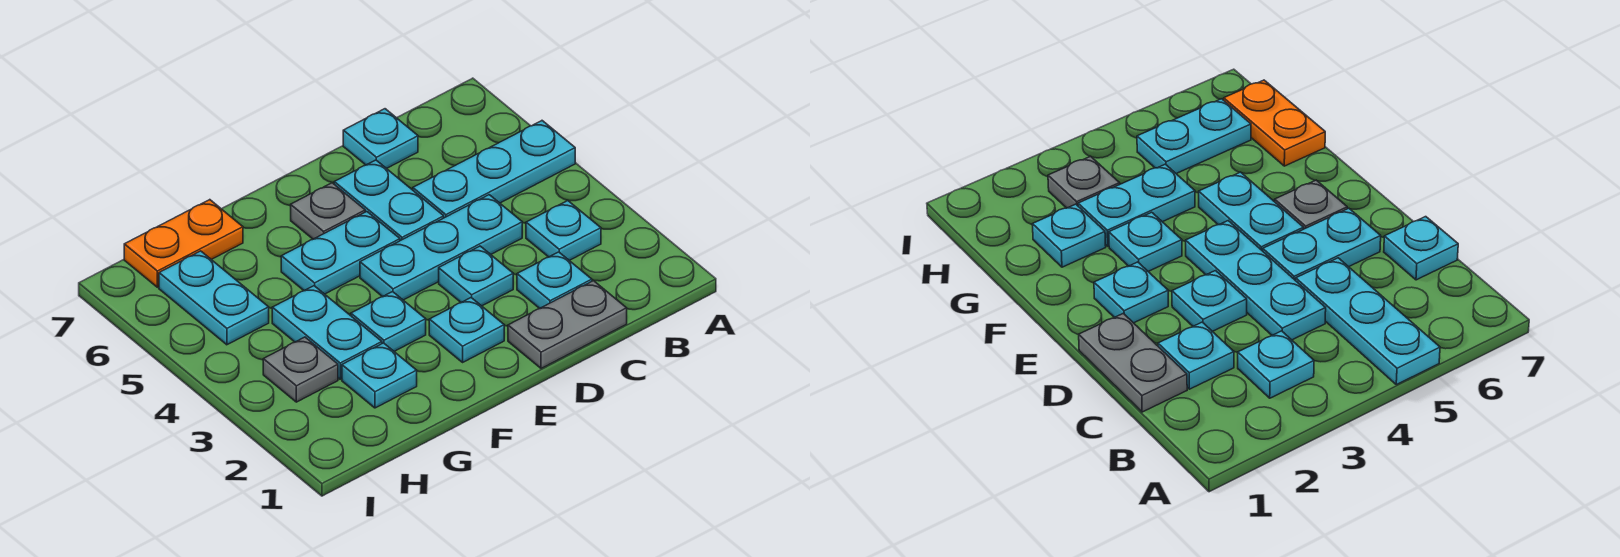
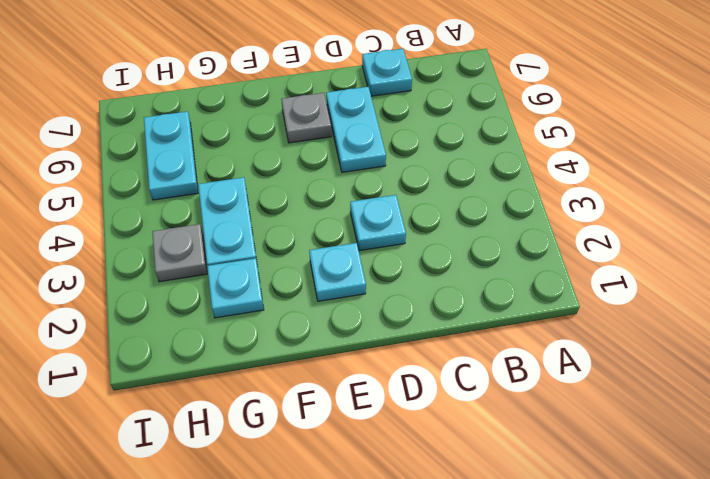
none -> cyan 1x3 plate [413,121,575,218]
none -> cyan 1x1 plate [526,200,601,260]
none -> grey 1x2 plate [508,281,627,368]

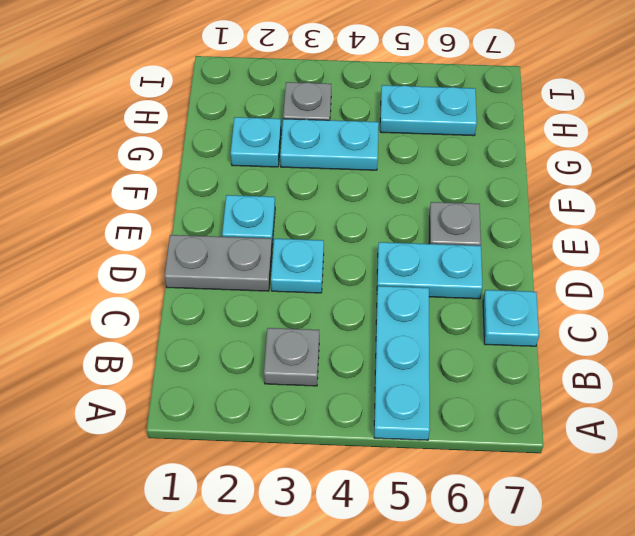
grey 1x1 plate [264,328,319,386] -> cyan 1x1 plate [526,200,601,260]
grey 1x2 plate [165,235,272,291] -> grey 1x2 plate turned to [508,281,627,368]
none -> cyan 1x1 plate [517,252,592,308]
none -> cyan 1x3 plate [360,195,522,300]
none -> cyan 1x2 plate [281,212,400,294]

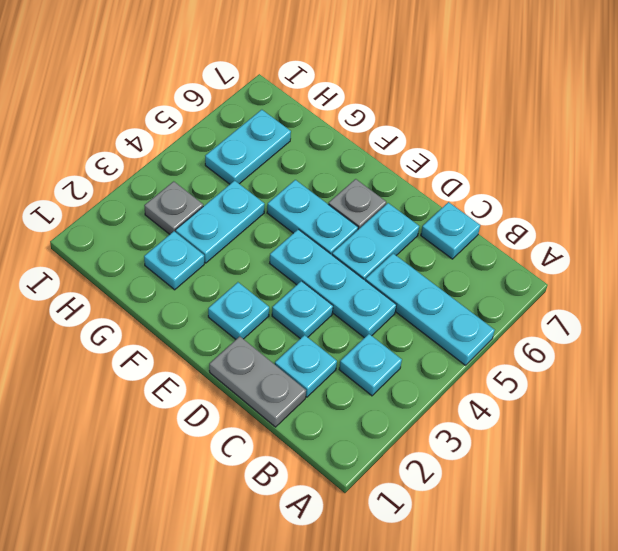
none -> cyan 1x1 plate [351,292,426,351]
none -> orange 1x2 plate [124,200,243,287]

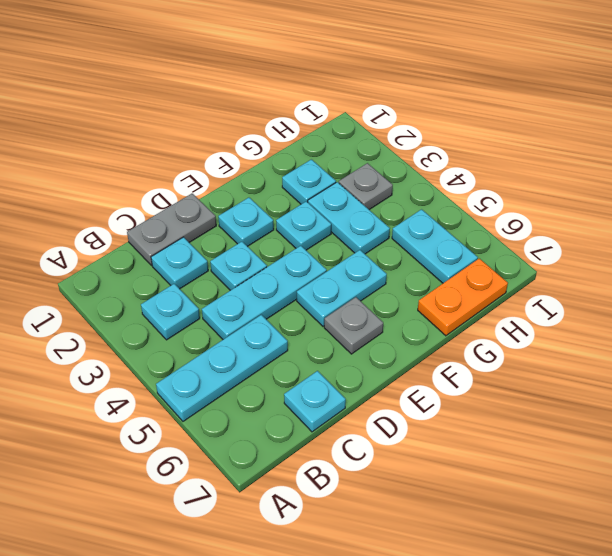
none -> cyan 1x2 plate [334,160,444,241]

